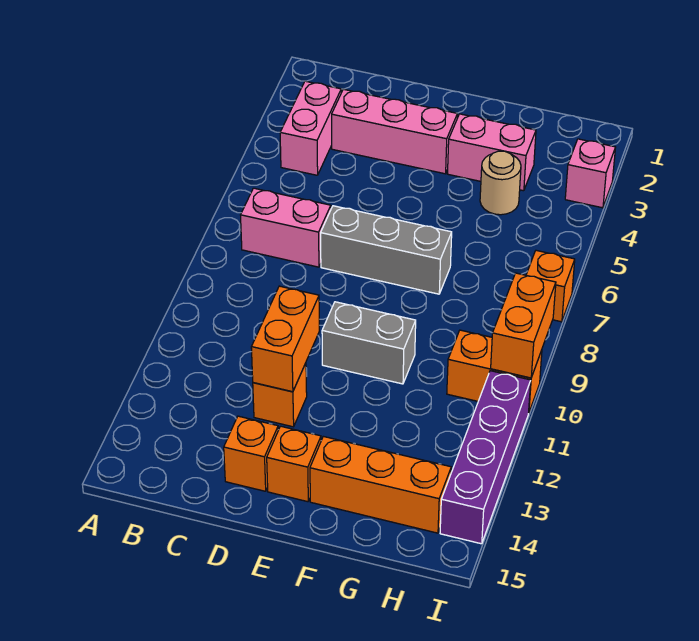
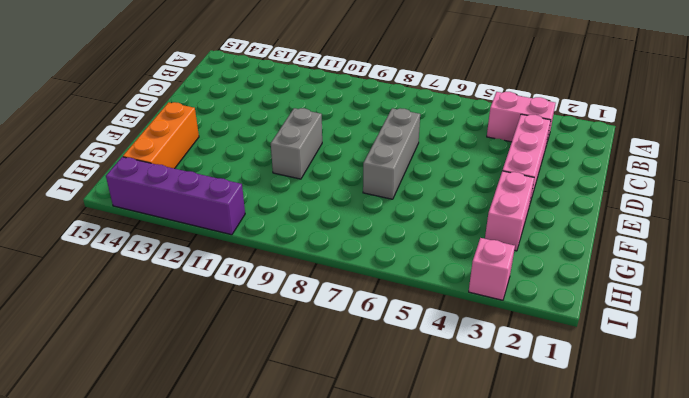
none -> pink 1x2 brick [241,188,331,267]
none -> orange 1x1 brick [253,363,307,427]
none -> orange 1x1 brick [224,416,278,491]

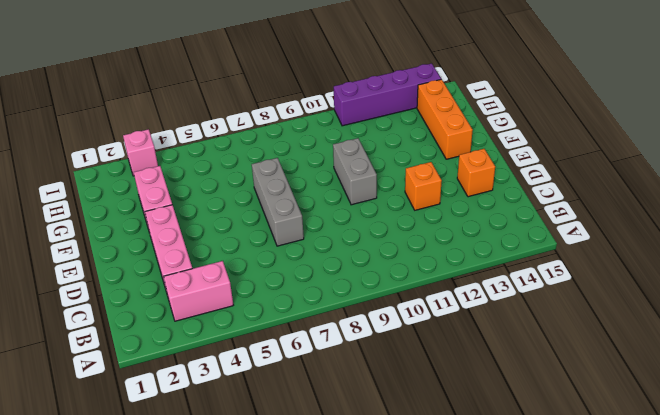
none -> pink 1x2 brick [241,188,331,267]
none -> orange 1x1 brick [267,426,321,502]
none -> tan 1x1 round brick [480,151,521,215]

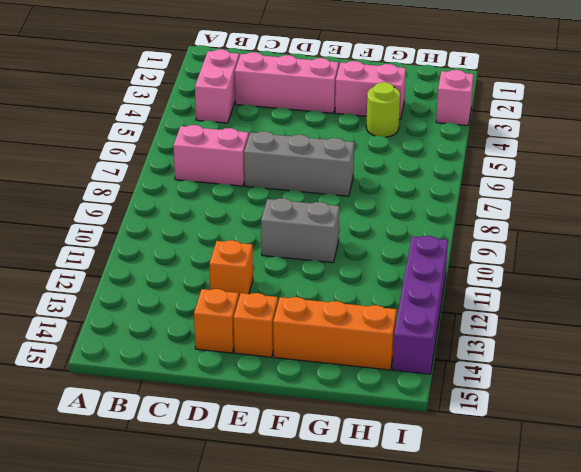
lime 1x1 round brick [366,82,400,137] -> tan 1x1 round brick [480,151,521,215]
none -> orange 1x2 brick [447,330,542,412]
none -> orange 1x1 brick [526,250,575,322]
none -> orange 1x2 brick [251,286,319,392]

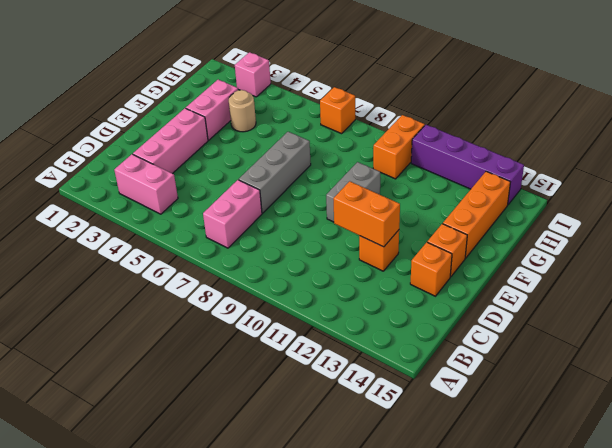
none -> orange 1x2 brick [491,273,556,378]

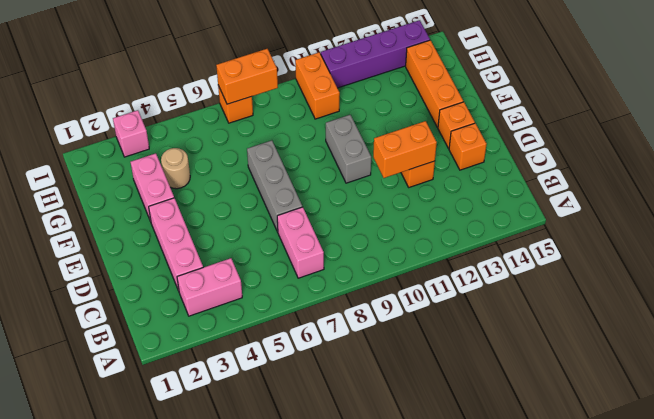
orange 1x2 brick [216,49,278,104] -> orange 1x2 brick moved to [491,273,556,378]

